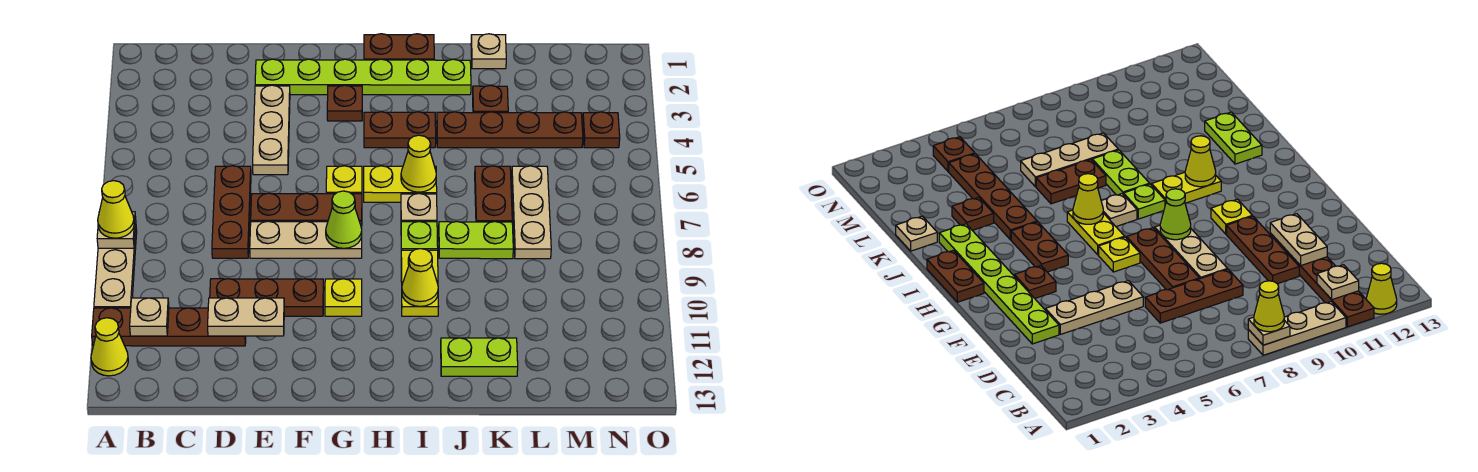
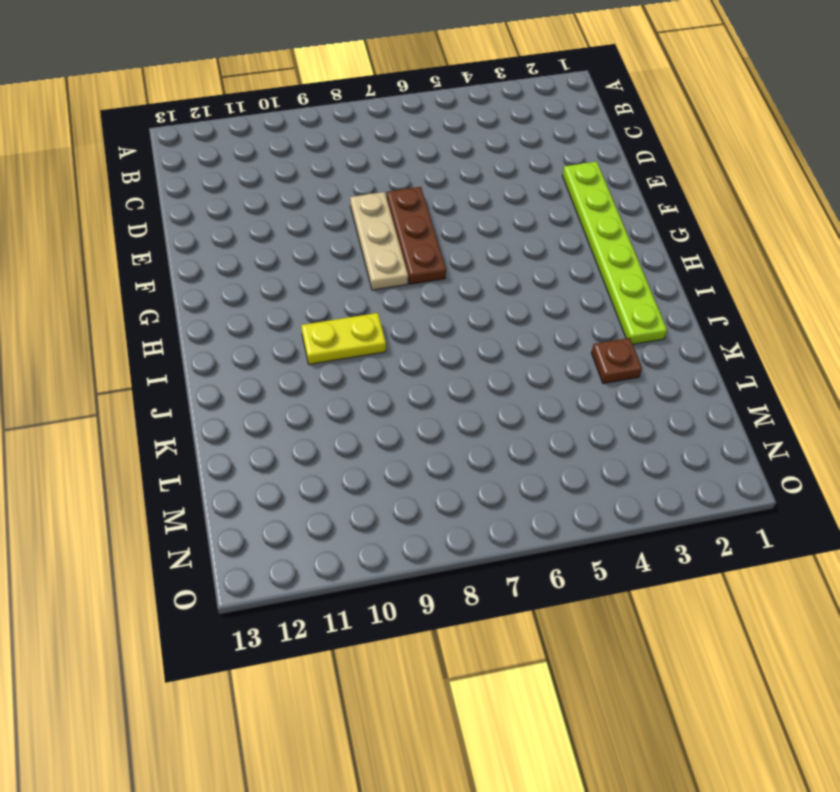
none -> tan 1x3 plate [94,227,137,308]
none -> brown 1x4 plate [92,308,246,346]
none -> yellow 1x1 cone [91,318,128,376]
none -> brown 1x3 plate [212,166,251,258]

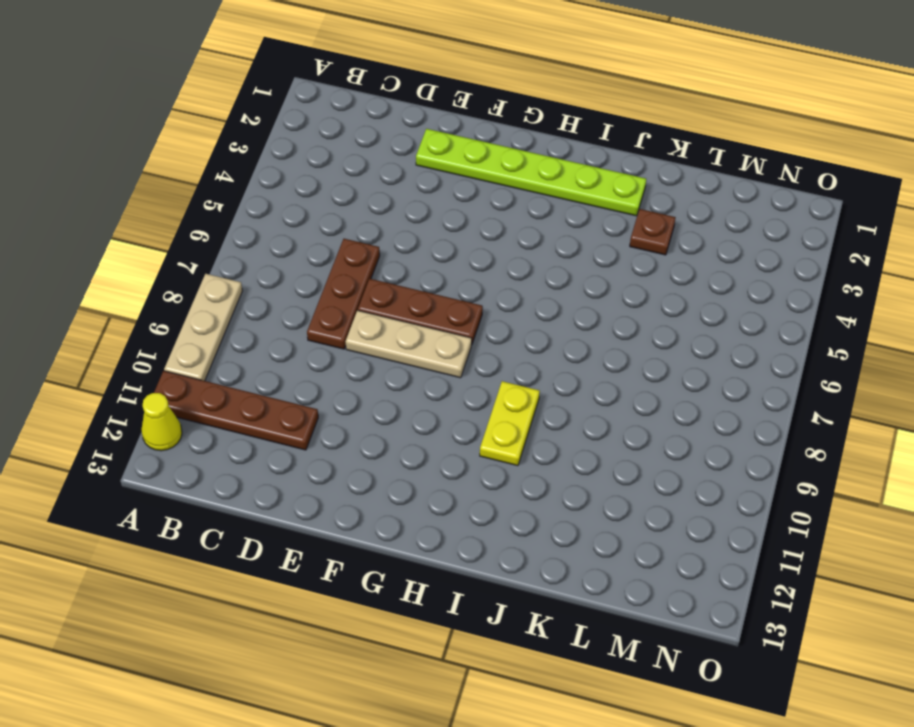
none -> brown 1x3 plate [210,279,324,316]
none -> tan 1x3 plate [253,85,290,175]
none -> brown 1x1 plate [327,85,362,121]
none -> yellow 1x1 plate [326,166,362,194]

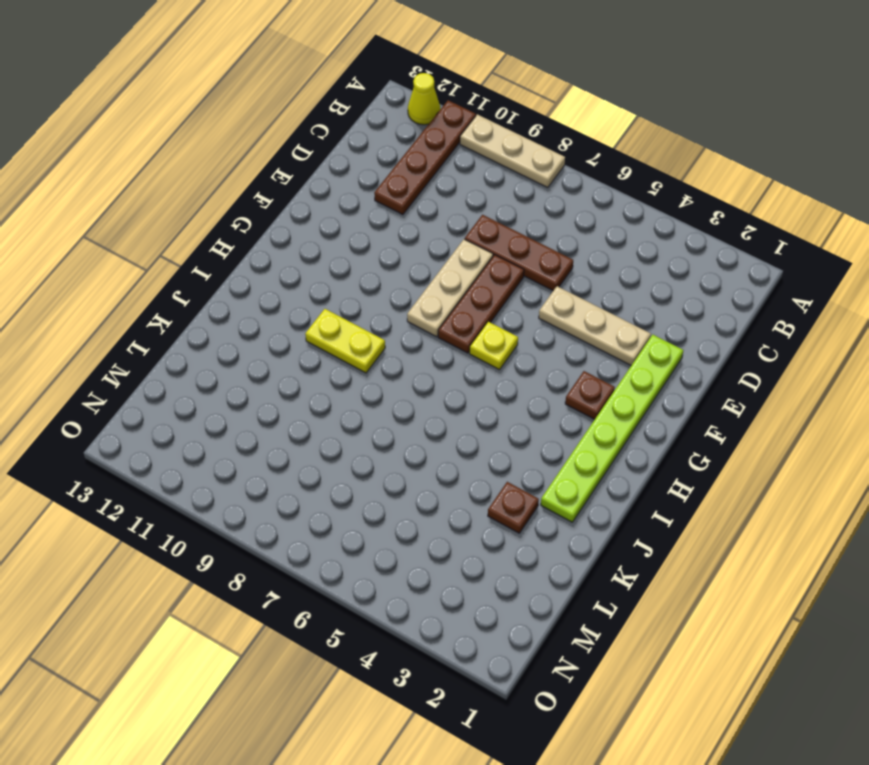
none -> brown 1x3 plate [210,279,324,316]
none -> yellow 1x1 plate [325,279,362,316]
none -> brown 1x2 plate [364,34,434,60]
none -> brown 1x2 plate [364,112,436,148]

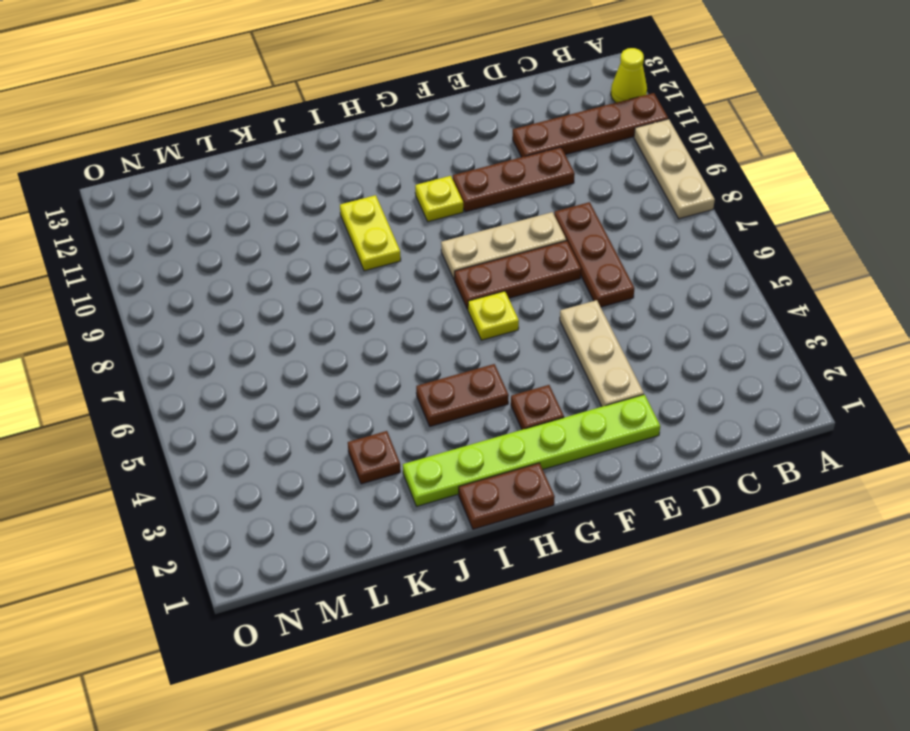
none -> yellow 1x2 plate [364,166,437,202]
none -> tan 1x1 plate [401,194,437,222]
none -> lime 1x1 plate [401,222,438,250]
none -> brown 1x4 plate [437,112,583,148]

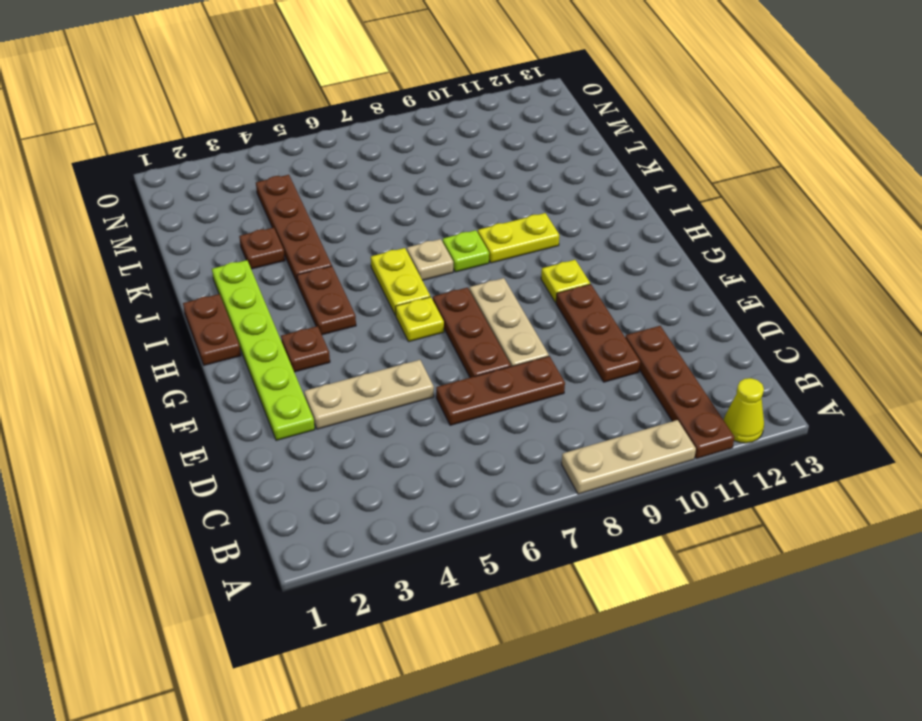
none -> lime 1x2 plate [439,222,513,259]
none -> lime 1x2 plate [441,338,518,376]
none -> tan 1x1 plate [471,34,506,69]
none -> brown 1x2 plate [475,166,512,222]

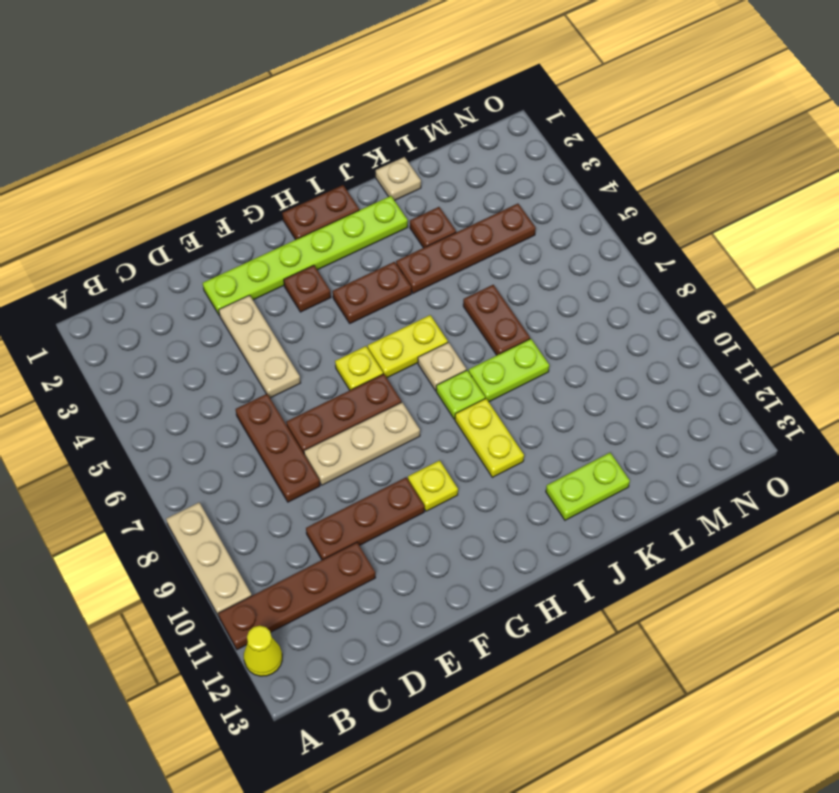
none -> tan 1x3 plate [512,166,551,259]
none -> brown 1x1 plate [583,112,620,148]
none -> tan 1x1 plate [97,212,136,248]
none -> tan 1x1 plate [130,298,169,336]

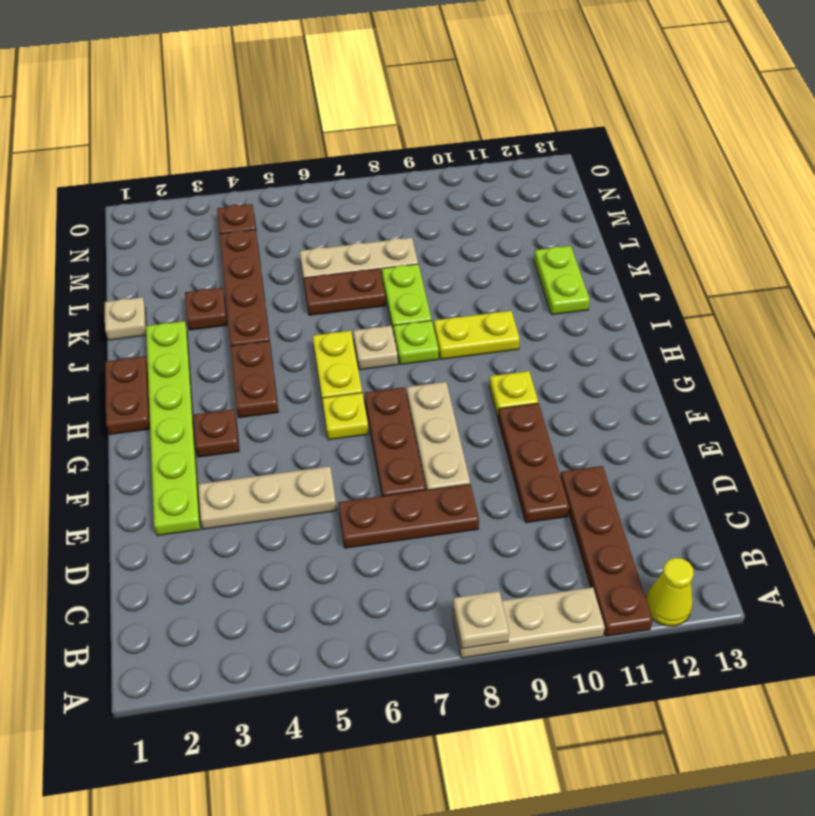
none -> tan 1x1 plate [130,298,169,336]
none -> tan 1x2 plate [208,298,284,336]
none -> lime 1x1 cone [326,191,362,248]
none -> yellow 1x1 cone [401,135,436,192]

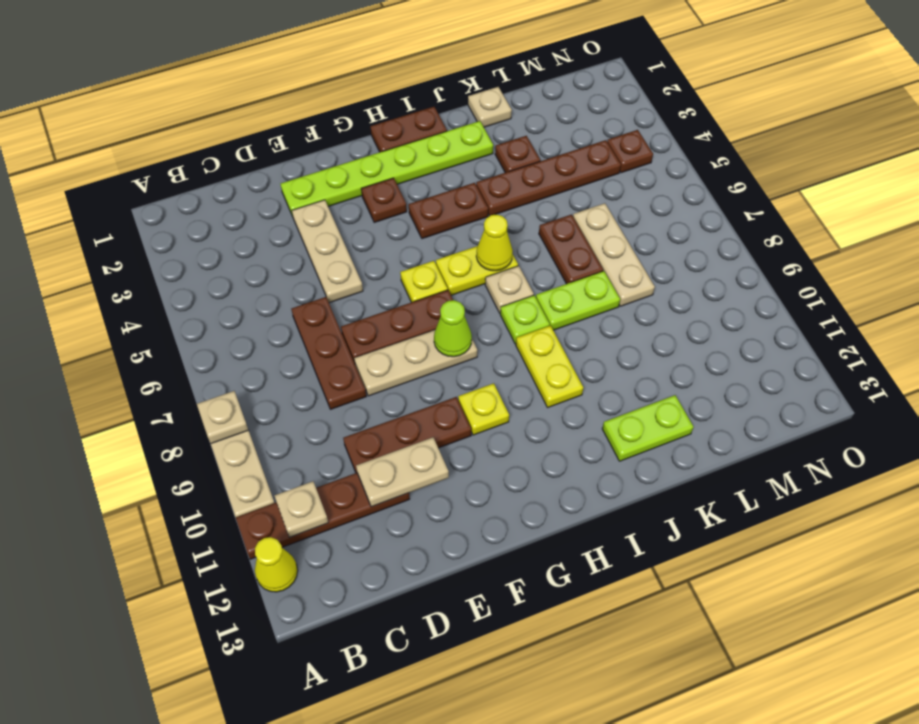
none -> yellow 1x1 cone [402,249,438,307]
none -> yellow 1x1 cone [98,181,134,238]

